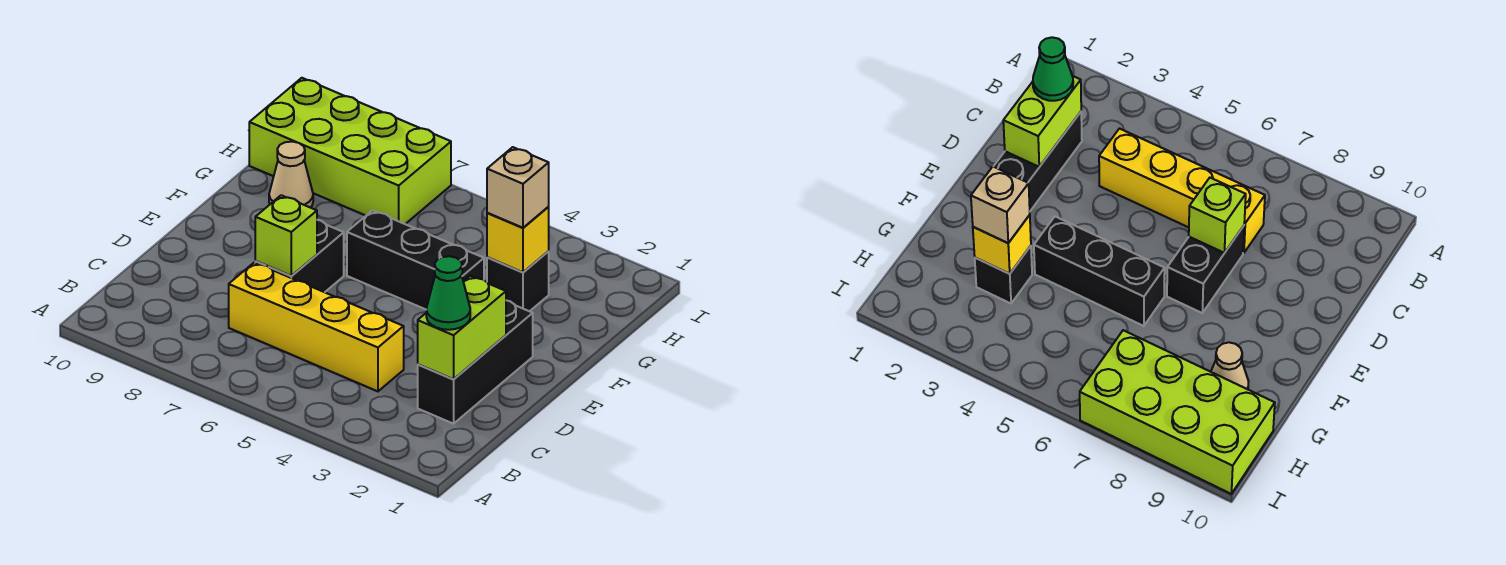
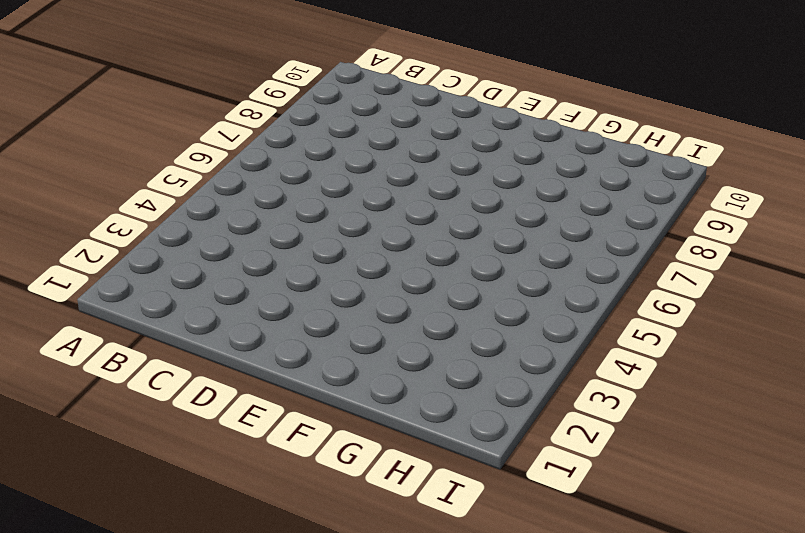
none -> black 1x3 brick [418,300,533,424]
none -> yellow 1x4 brick [229,262,404,391]
none -> black 1x2 brick [255,220,344,292]

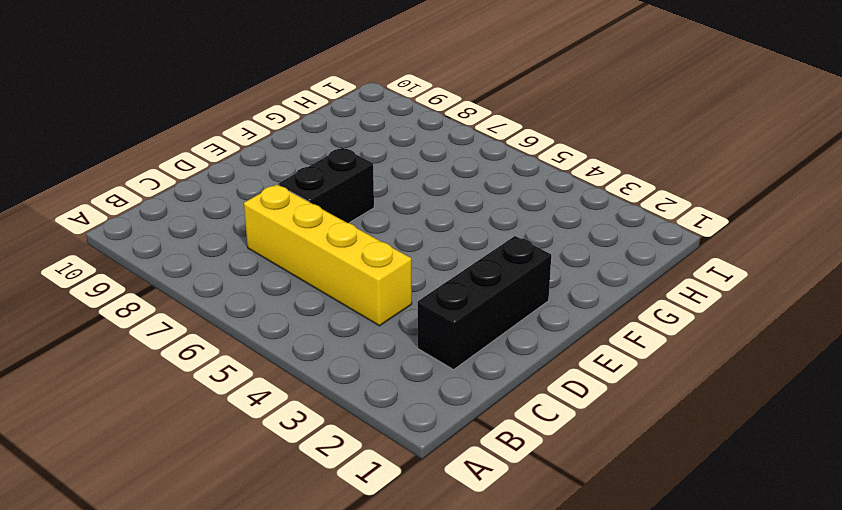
none -> black 1x3 brick [347,210,484,309]
none -> black 1x1 brick [487,252,549,311]
none -> tan 1x1 cone [269,142,313,208]

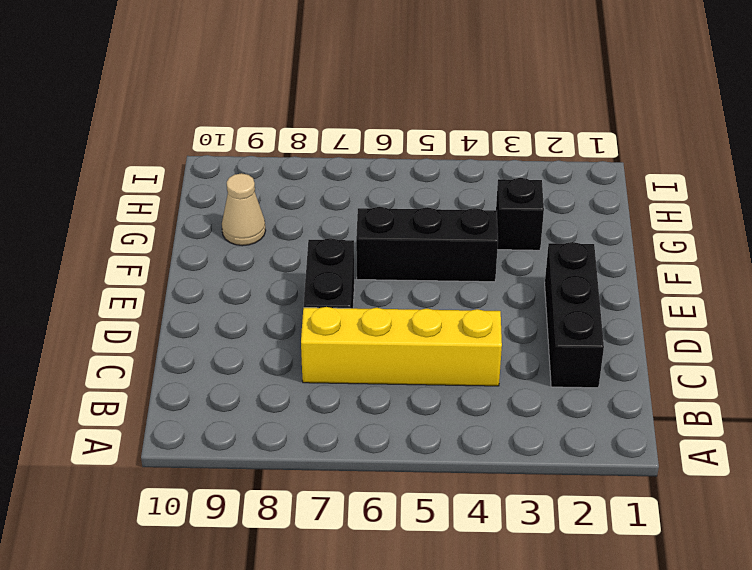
none -> lime 2x4 brick [249,78,451,224]
none -> lime 1x2 brick [418,276,506,379]
none -> lime 1x1 brick [255,195,317,276]

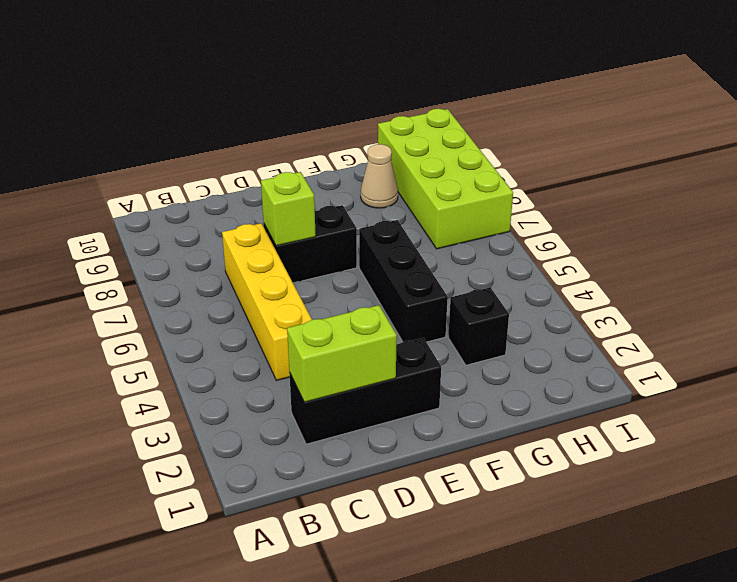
none -> yellow 1x1 brick [487,207,549,272]
none -> green 1x1 cone [426,256,470,330]
none -> tan 1x1 brick [487,147,549,228]

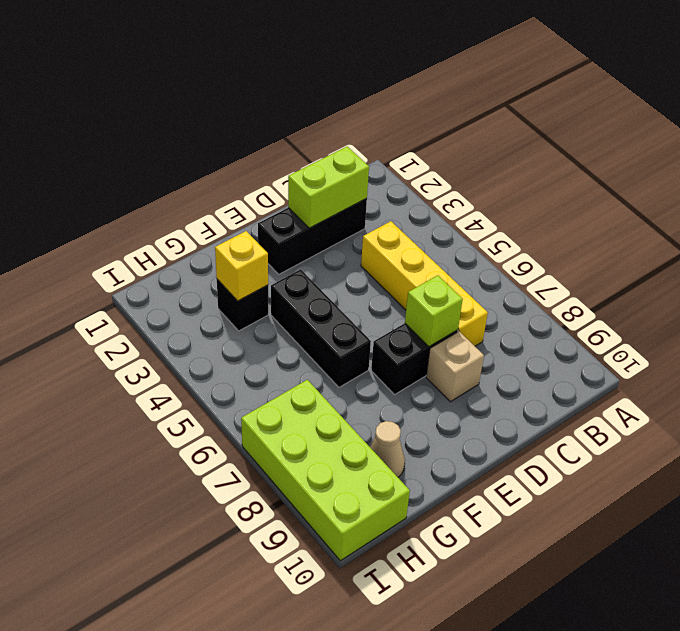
tan 1x1 brick [426,331,484,402] -> tan 1x1 brick moved to [487,147,549,228]
none -> green 1x1 cone [426,256,470,330]

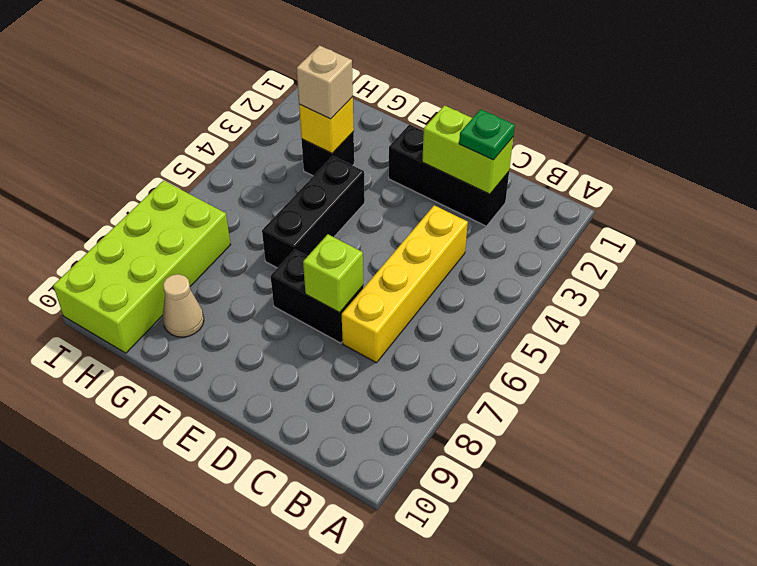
green 1x1 plate [459,109,515,160] -> green 1x1 cone [426,256,470,330]

